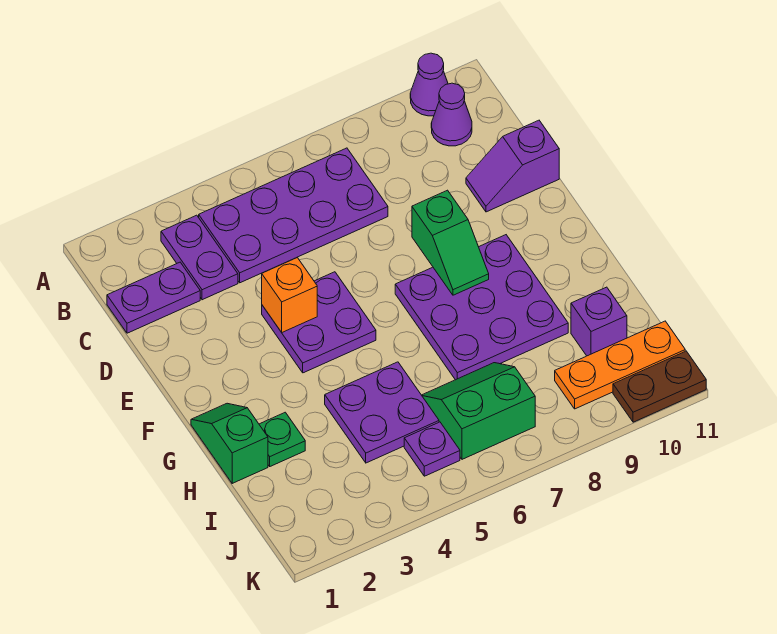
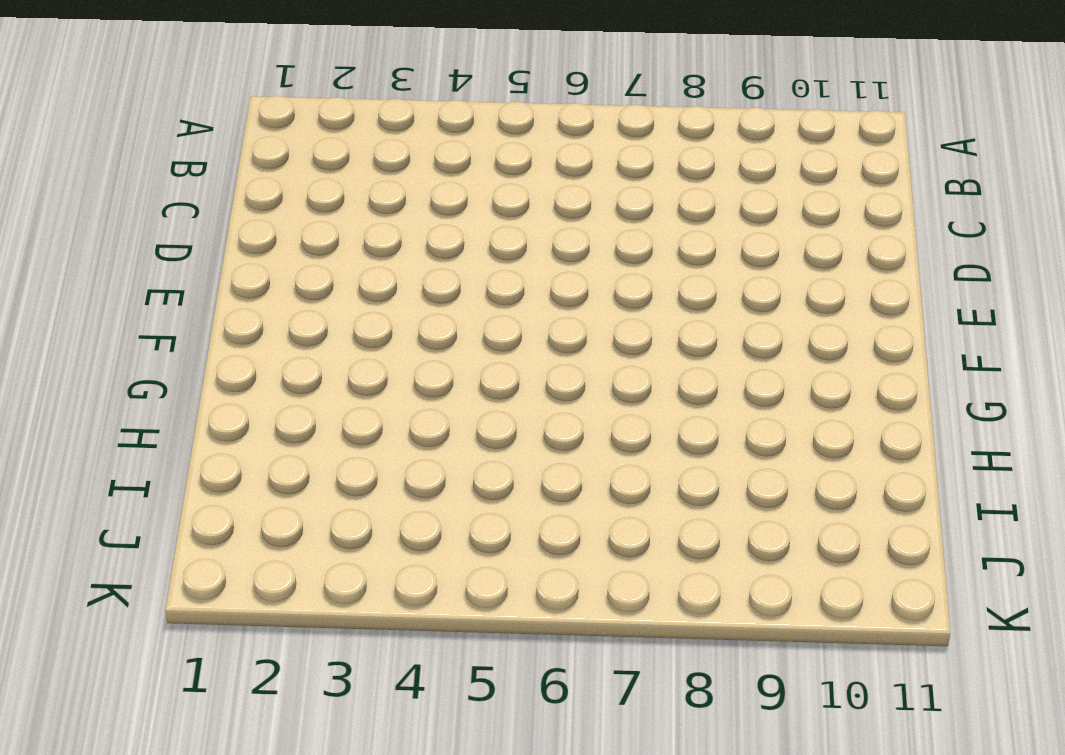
none -> purple 1x1 cone [410,53,448,116]
none -> purple 1x2 plate [161,215,238,300]
none -> purple 2x4 plate [199,148,388,283]

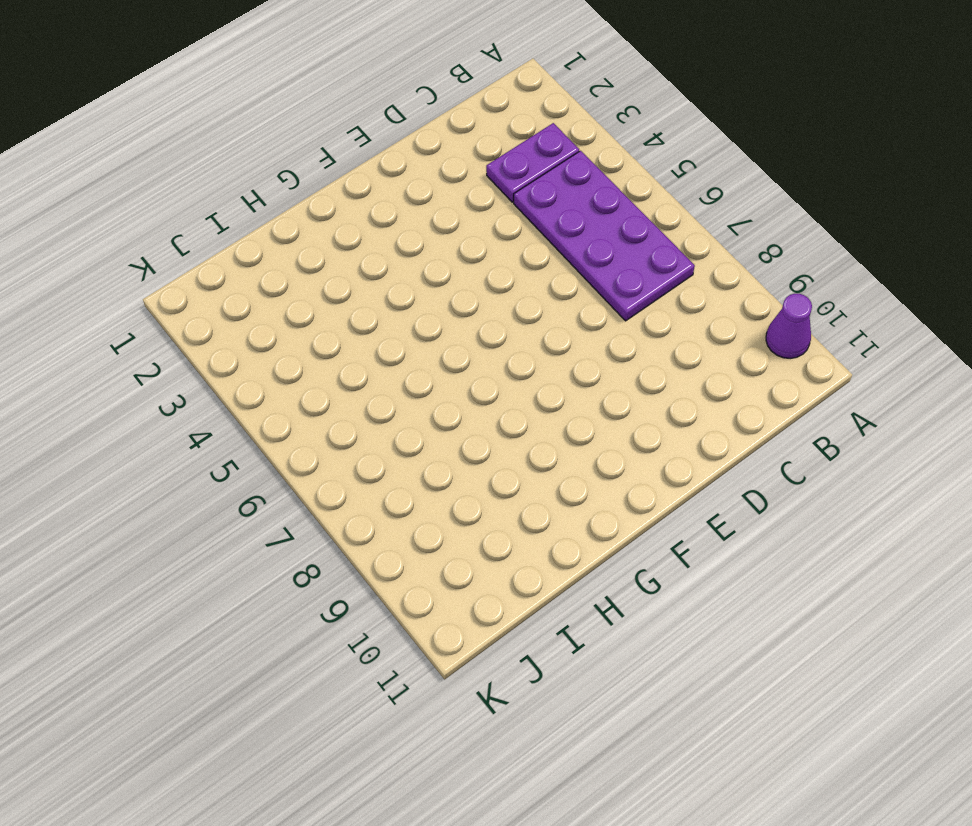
none -> purple 1x1 cone [431,83,472,146]
none -> purple 1x2 plate [107,262,200,333]
none -> purple 1x2 slope [466,120,559,212]

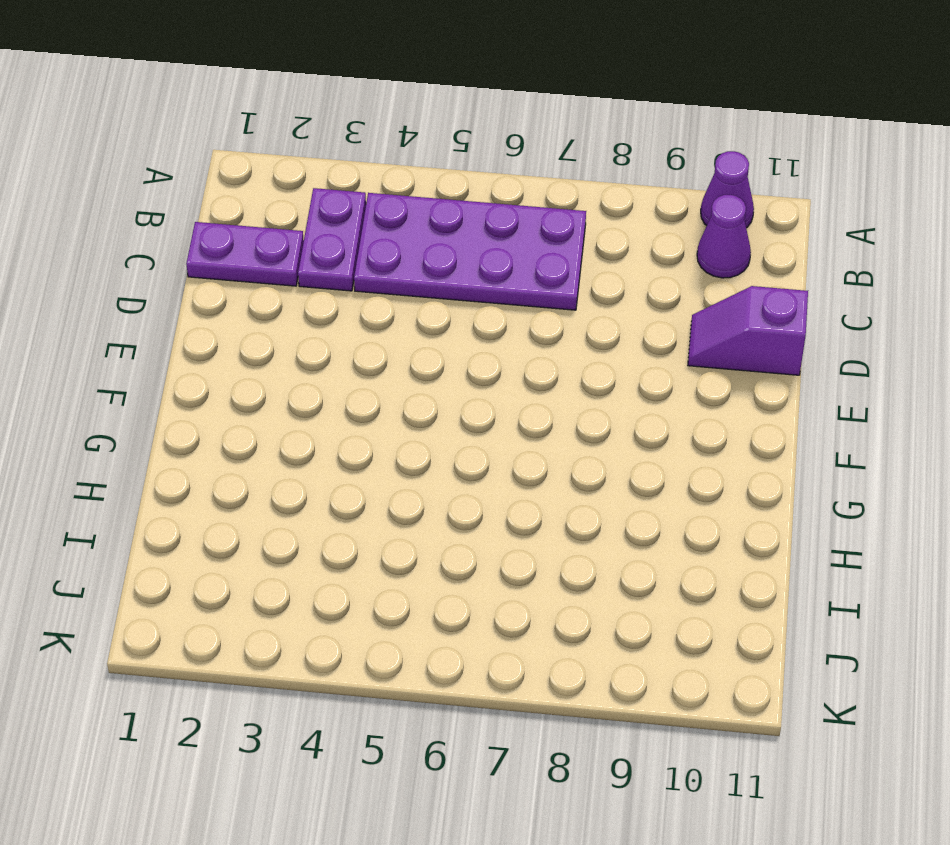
none -> purple 2x2 plate [262,272,376,373]
none -> purple 3x3 plate [395,235,568,380]
none -> green 1x2 slope [191,403,268,483]

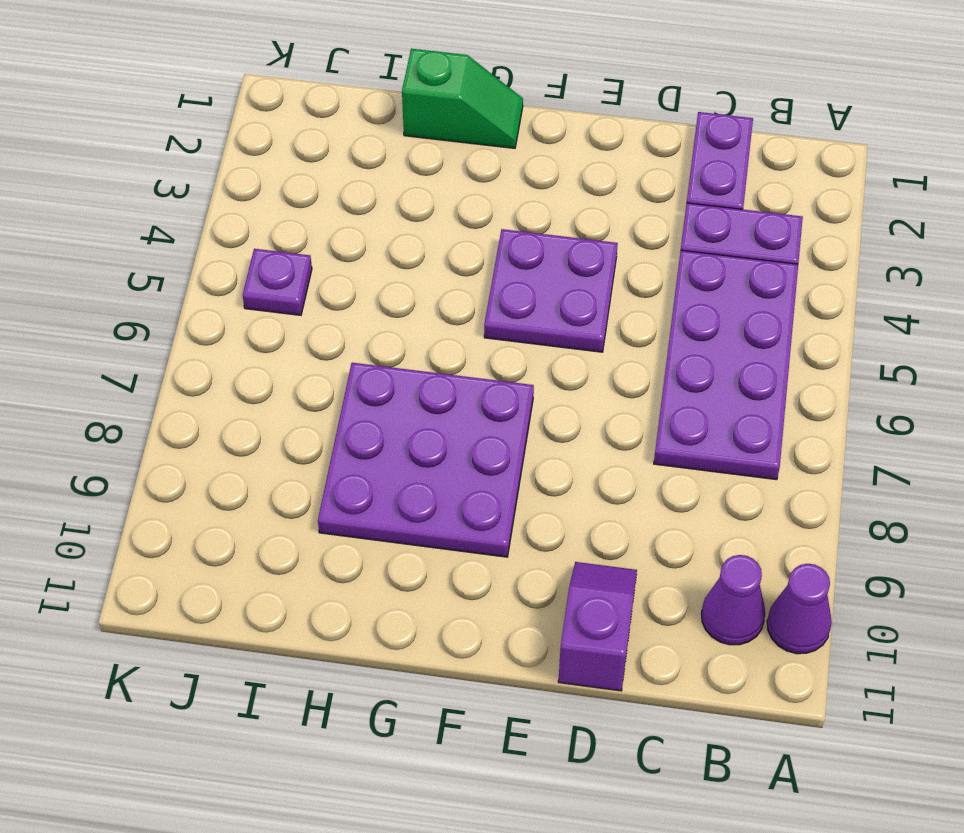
none -> green 1x1 plate [259,412,305,466]
none -> purple 2x2 plate [325,362,439,463]
none -> green 2x2 slope [422,363,535,459]

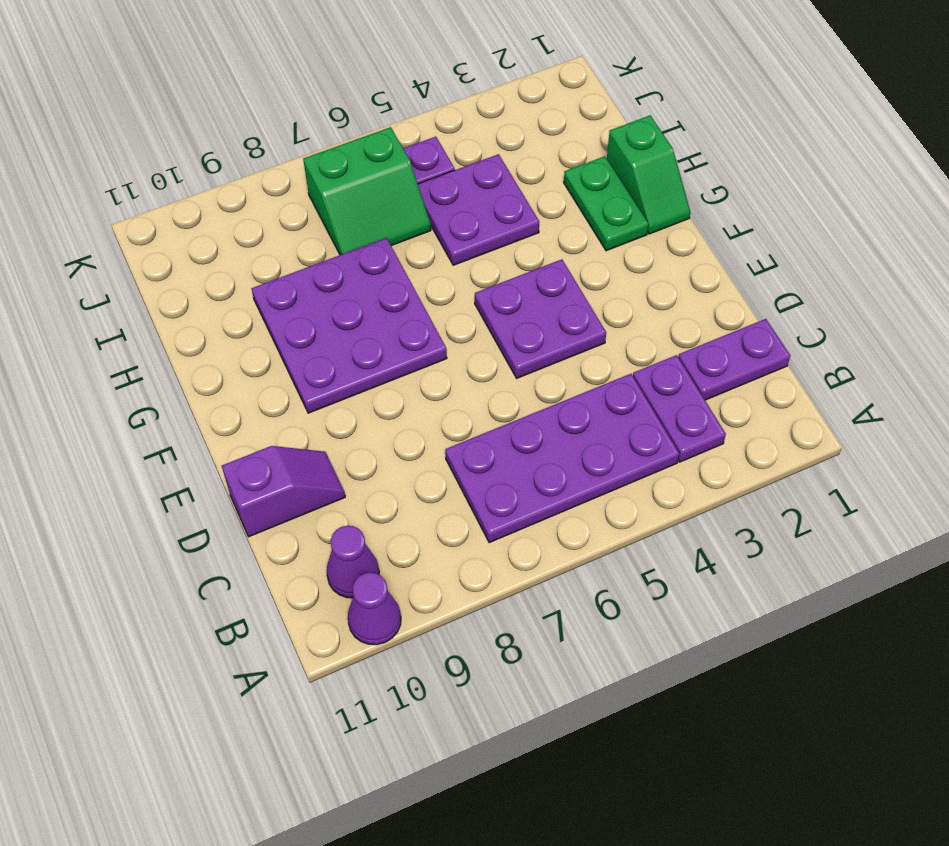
green 1x2 plate [564,156,649,251] -> green 1x1 plate [259,412,305,466]
none -> purple 1x1 brick [571,287,627,356]
none -> orange 1x3 plate [555,321,685,409]
none -> brown 1x2 plate [613,351,706,422]

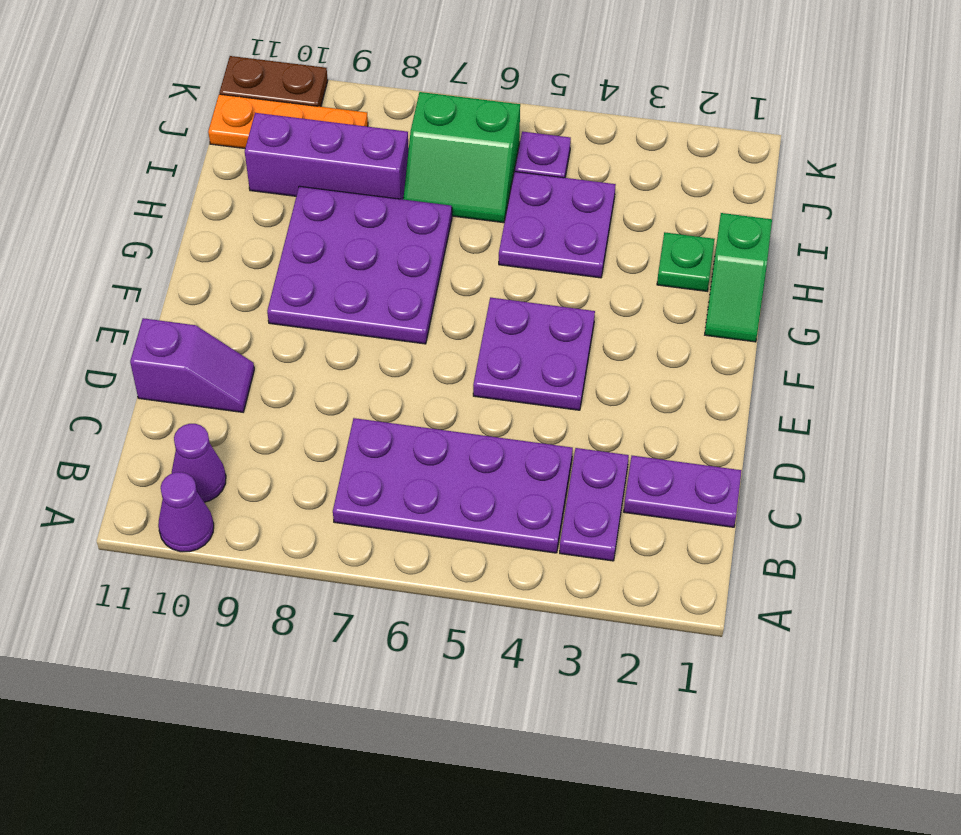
purple 1x3 brick [245,113,409,199] -> purple 1x1 brick [571,287,627,356]
none -> orange 1x1 brick [262,258,317,332]
none -> green 1x2 slope [412,190,489,295]

